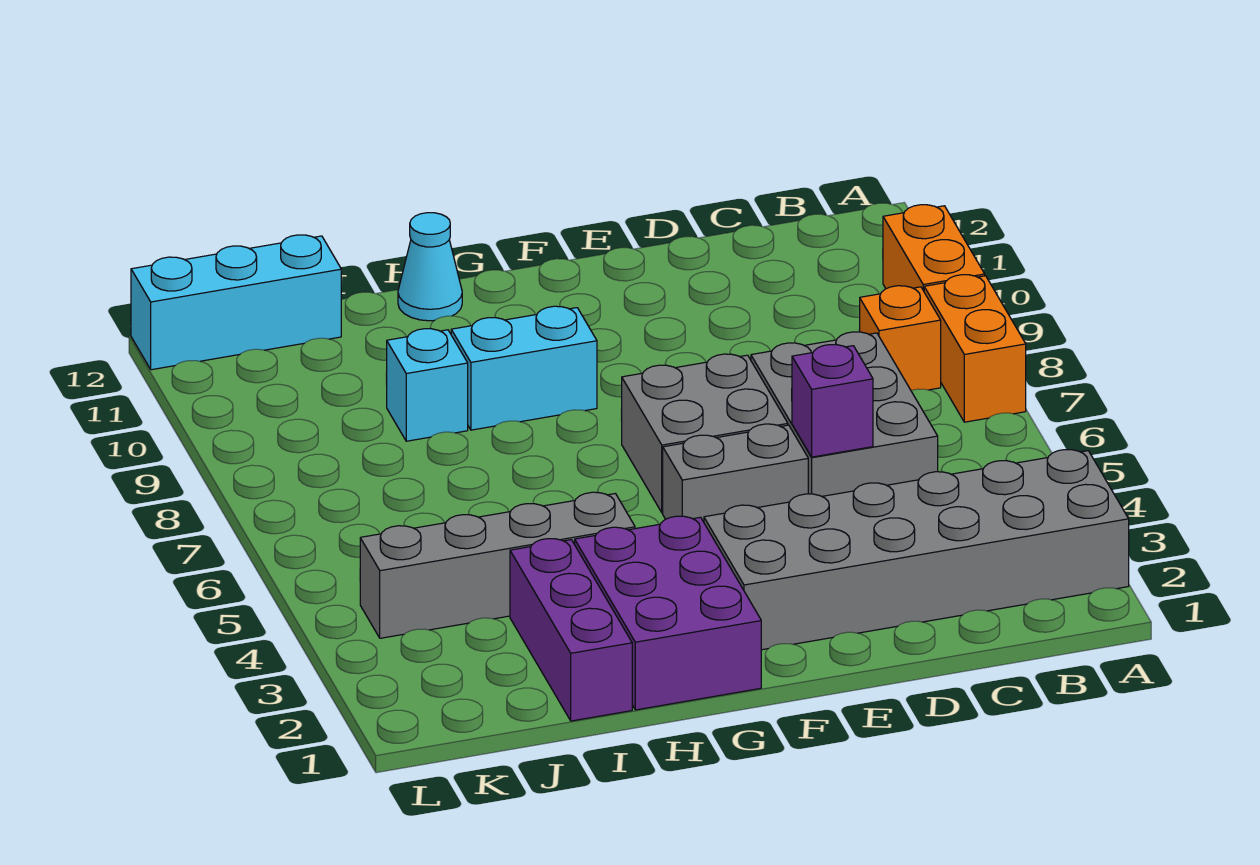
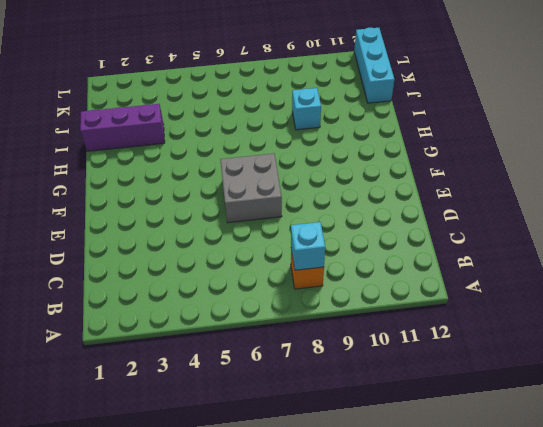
cyan 1x1 brick [291,222,325,270] -> none
none -> grey 2x6 brick [704,450,1129,650]
none -> orange 1x2 brick [924,275,1026,422]
none -> orange 1x2 brick [883,205,985,291]

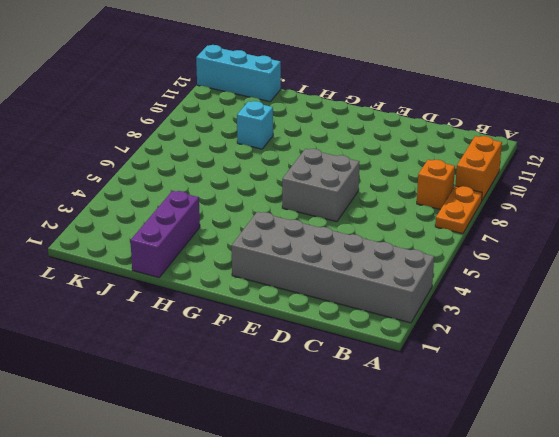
orange 1x2 plate [435,186,482,234] -> orange 1x2 brick [924,275,1026,422]
none -> grey 2x3 brick [751,332,938,496]
none -> grey 1x2 brick [663,424,808,522]
none -> purple 2x3 brick [575,516,761,710]

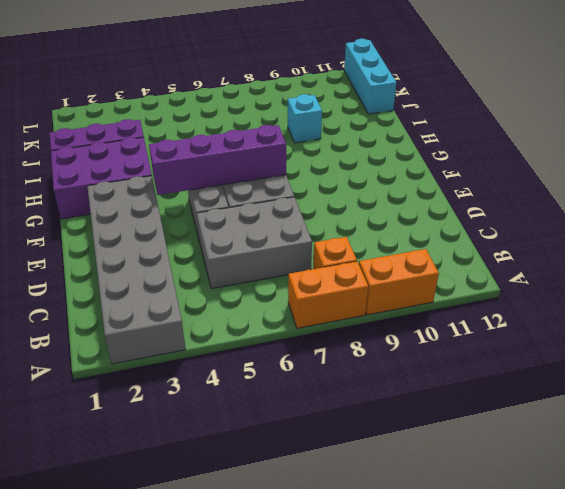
purple 1x4 brick [149,125,286,195] -> none
none -> cyan 1x2 brick [451,306,597,430]
none -> grey 1x4 brick [360,492,635,638]
none -> cyan 1x1 cone [398,213,462,321]

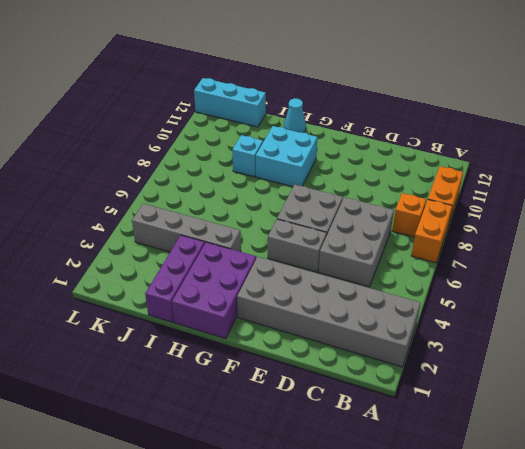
cyan 2x2 brick [256,126,317,187] -> cyan 1x2 brick [451,306,597,430]
none -> purple 1x1 brick [792,345,873,457]

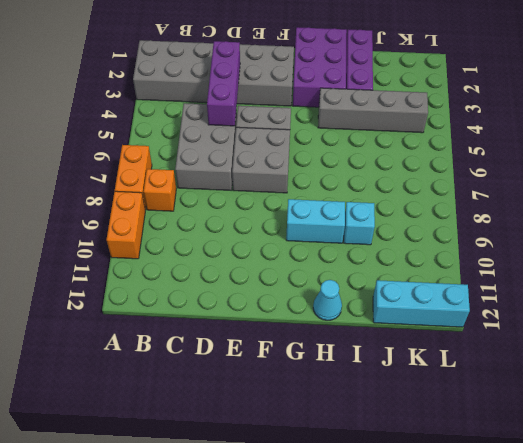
purple 1x3 brick [207,41,240,126] -> purple 1x1 brick [792,345,873,457]

